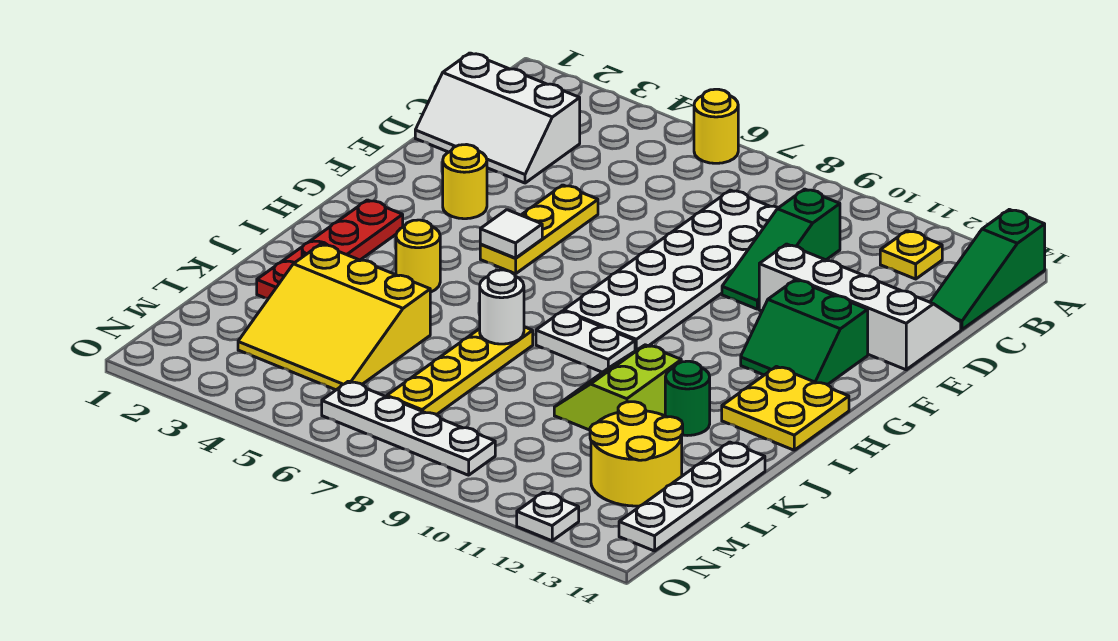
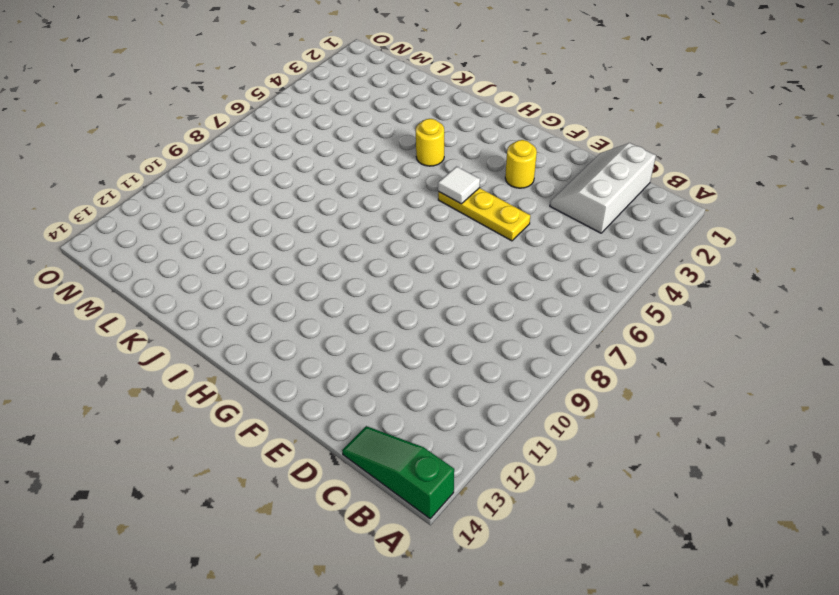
none -> yellow 1x1 round brick [694,89,738,163]
none -> yellow 1x1 plate [880,231,942,279]
none -> white 2x6 plate [564,190,779,351]

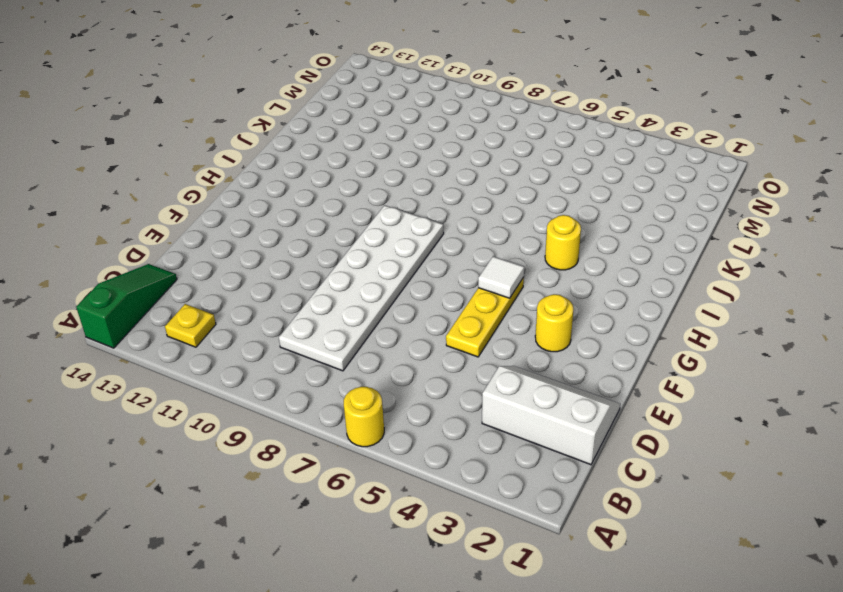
none -> green 1x3 slope [722,189,840,309]
none -> white 2x4 slope [759,244,961,370]
none -> green 2x2 slope [741,280,868,385]

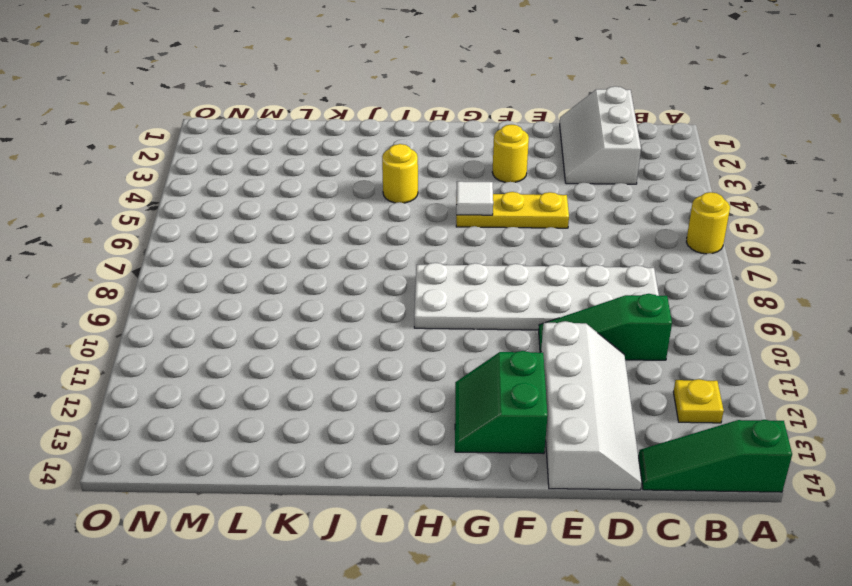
none -> red 1x4 plate [257,200,403,299]
none -> yellow 2x2 plate [722,367,849,450]
none -> white 1x2 plate [536,311,635,372]

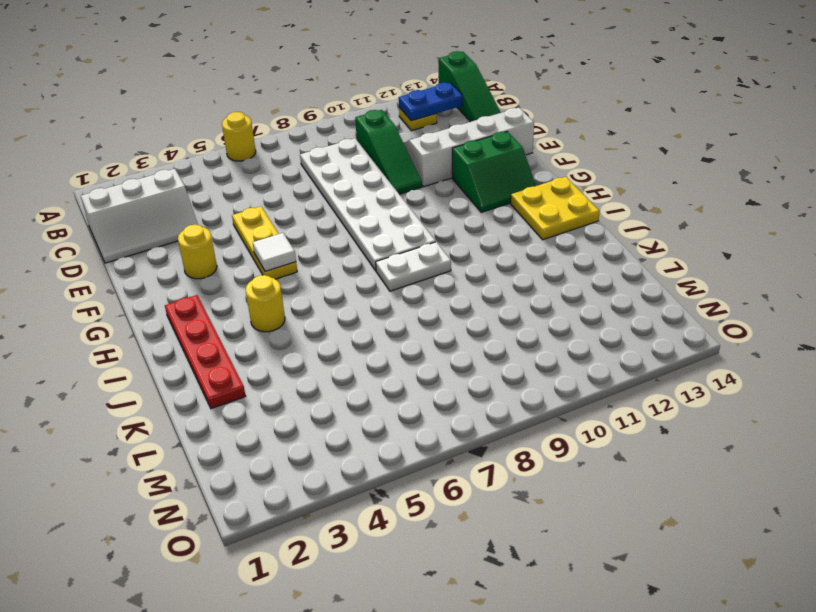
blue 1x2 plate [399,82,463,121] -> none
none -> yellow 1x4 plate [387,327,533,415]
none -> lime 2x2 slope [554,345,681,430]
none -> green 1x1 round brick [665,361,710,436]

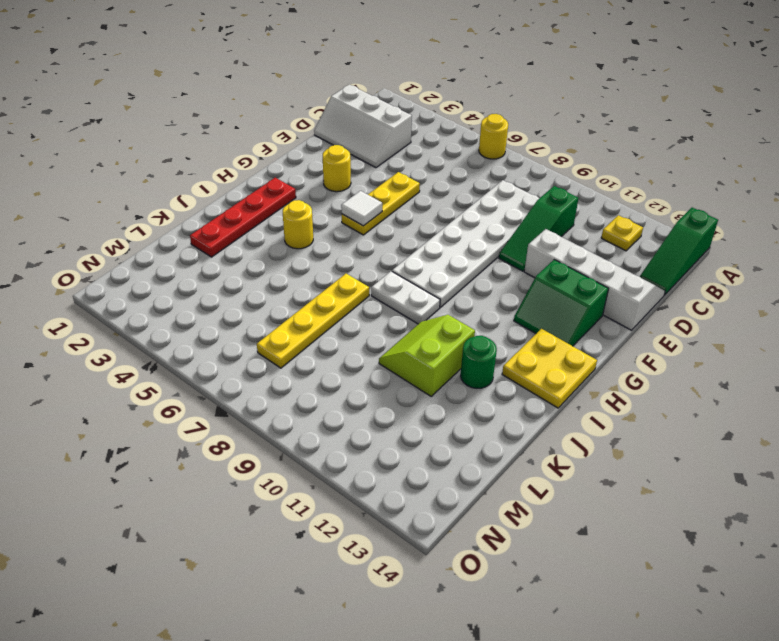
none -> yellow 3x3 slope [238,244,430,390]
none -> white 1x4 plate [619,442,765,551]
none -> yellow 2x2 round brick [590,402,683,506]

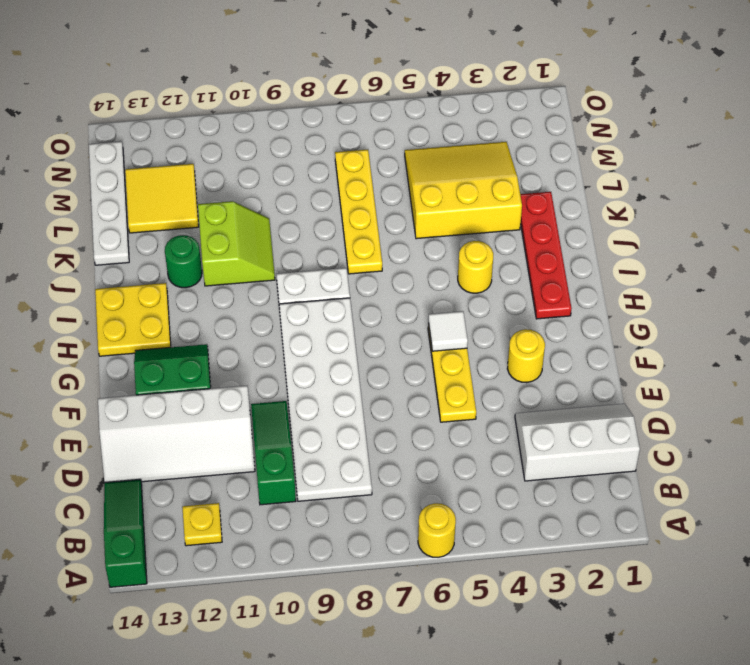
yellow 2x2 tile [125,164,199,233] -> yellow 2x2 round brick [590,402,683,506]
none -> white 1x4 plate [322,381,495,475]
none -> white 1x1 plate [517,492,579,541]
none -> white 1x1 round brick [480,270,524,344]

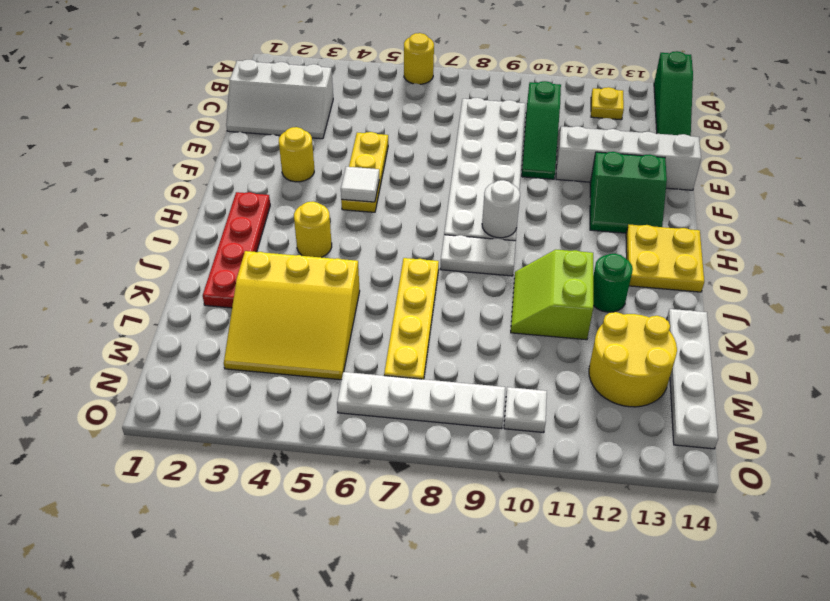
white 1x1 round brick [482,180,520,238] -> white 1x1 round brick moved to [480,270,524,344]
white 1x1 plate [504,387,547,433] -> white 1x1 plate moved to [517,492,579,541]

